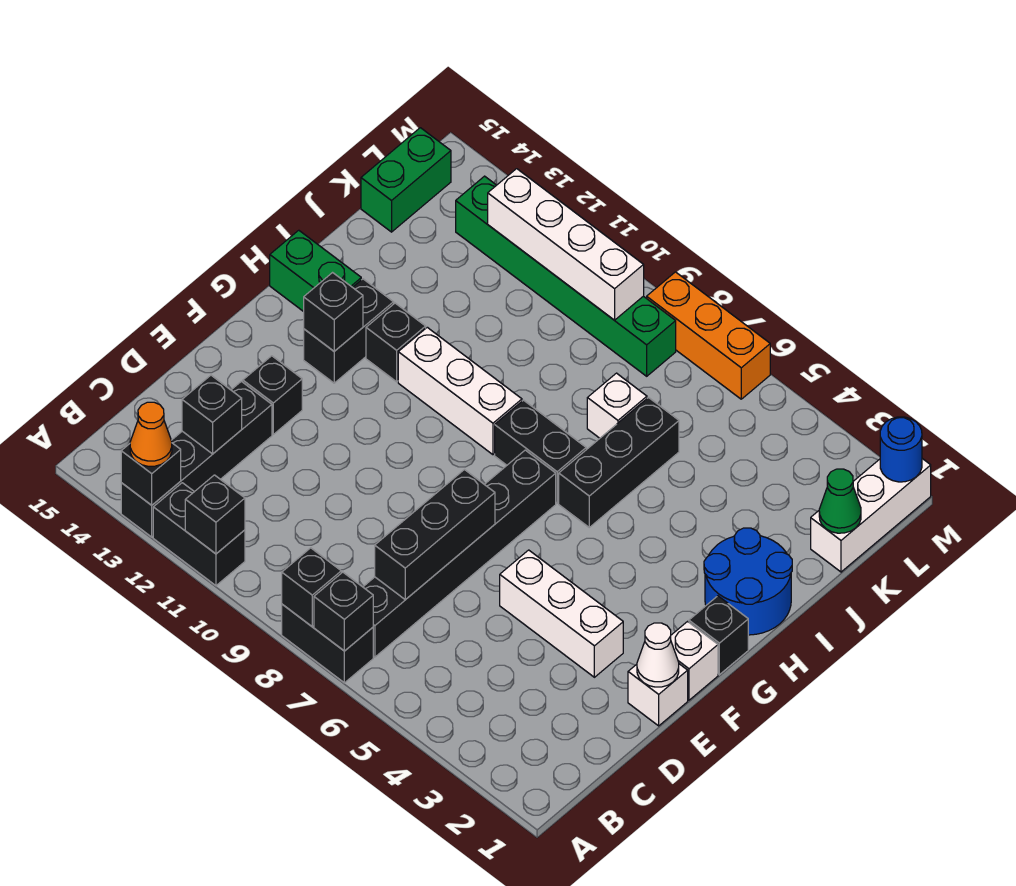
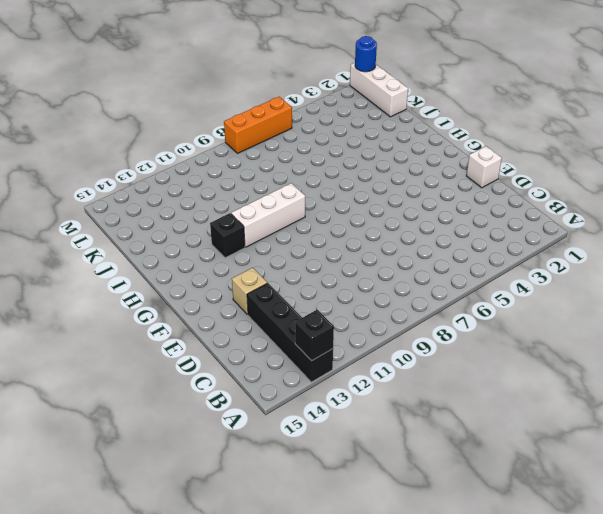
tan 1x1 brick [232,268,267,315] -> black 1x1 brick [243,356,302,434]
none -> black 1x2 brick [282,604,373,683]
none -> black 1x2 brick [153,483,245,586]
none -> black 1x6 brick [363,450,556,657]
none -> white 1x3 brick [500,550,623,677]

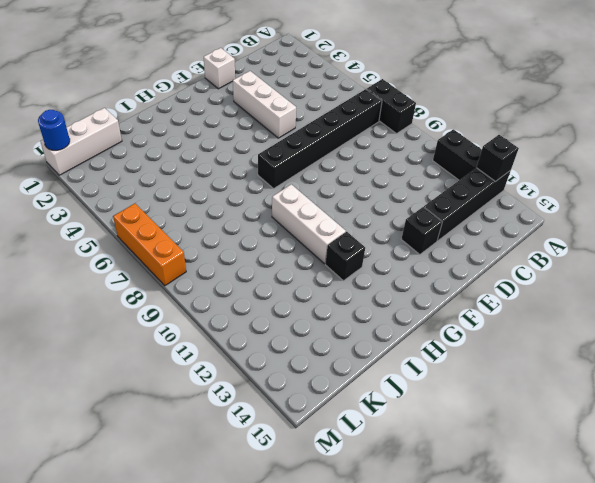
none -> white 1x1 brick [671,622,718,700]
none -> black 1x1 brick [689,596,748,675]
none -> black 1x2 brick [304,279,394,383]
none -> blue 2x2 round brick [704,528,792,635]

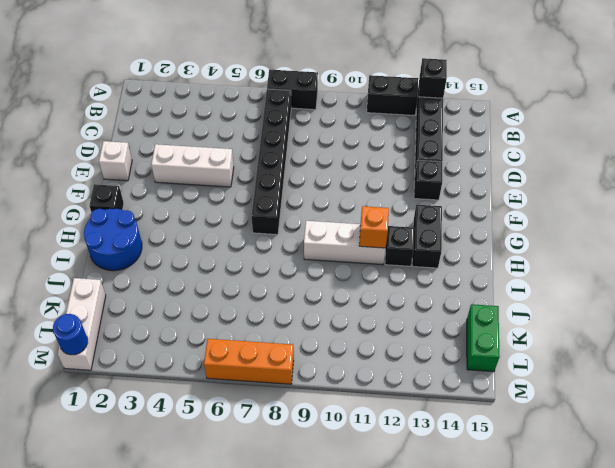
orange 1x1 brick [359,206,389,248] -> none
none -> white 1x1 brick [671,622,718,700]
none -> black 1x3 brick [559,398,679,527]
none -> black 1x2 brick [495,400,586,503]
none -> green 1x2 brick [270,230,361,312]

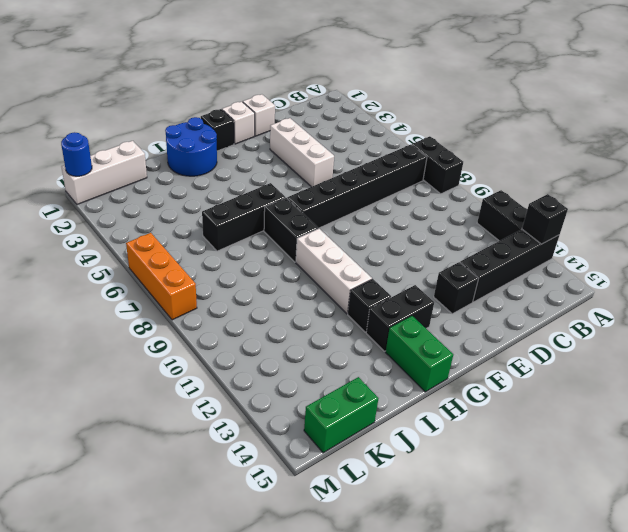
none -> white 1x1 brick [587,373,647,438]
none -> green 1x6 brick [456,176,676,376]
none -> black 1x1 brick [314,572,373,651]
none -> black 1x1 brick [282,548,341,626]

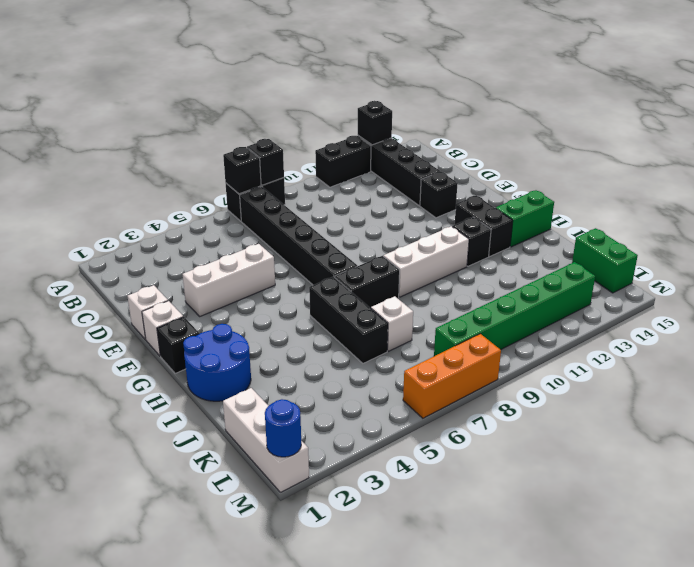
none -> black 1x1 brick [185,475,245,554]
none -> black 1x3 brick [375,470,495,600]
none -> black 1x1 brick [182,375,242,454]
none -> white 1x1 cone [637,623,679,687]

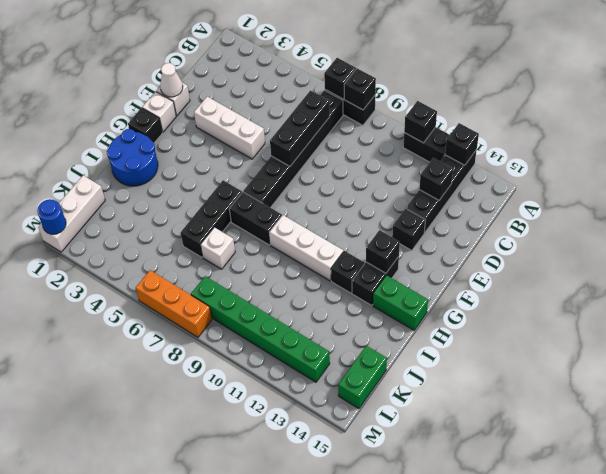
none -> green 1x1 cone [819,469,861,533]
none -> white 1x4 brick [488,169,644,320]
none -> orange 1x1 cone [130,402,172,466]

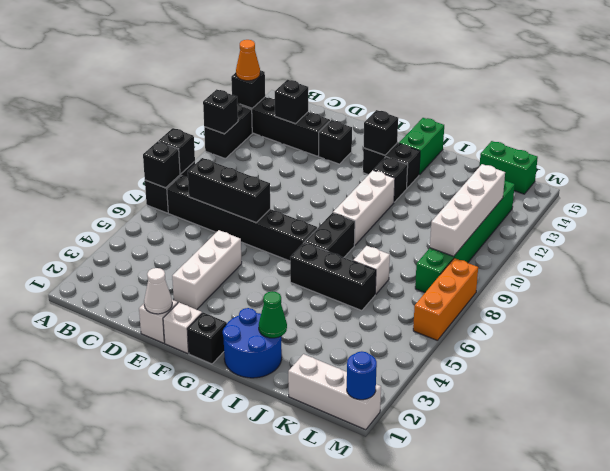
green 1x1 cone [259,291,287,338] -> green 1x1 cone moved to [819,469,861,533]

